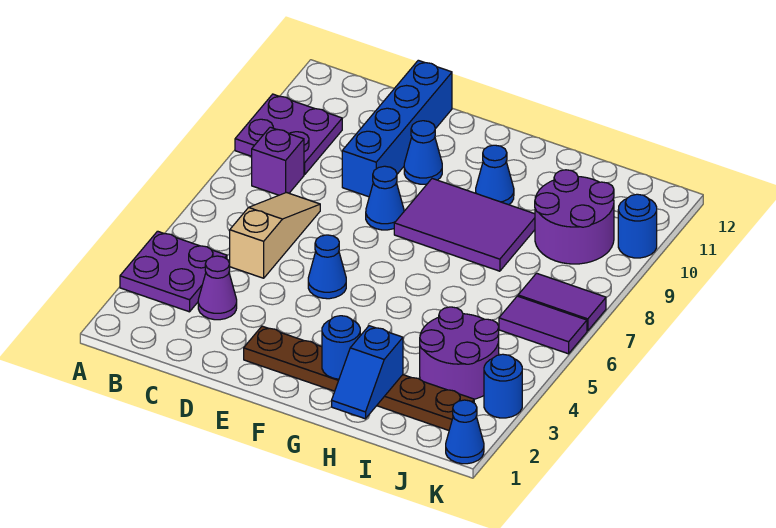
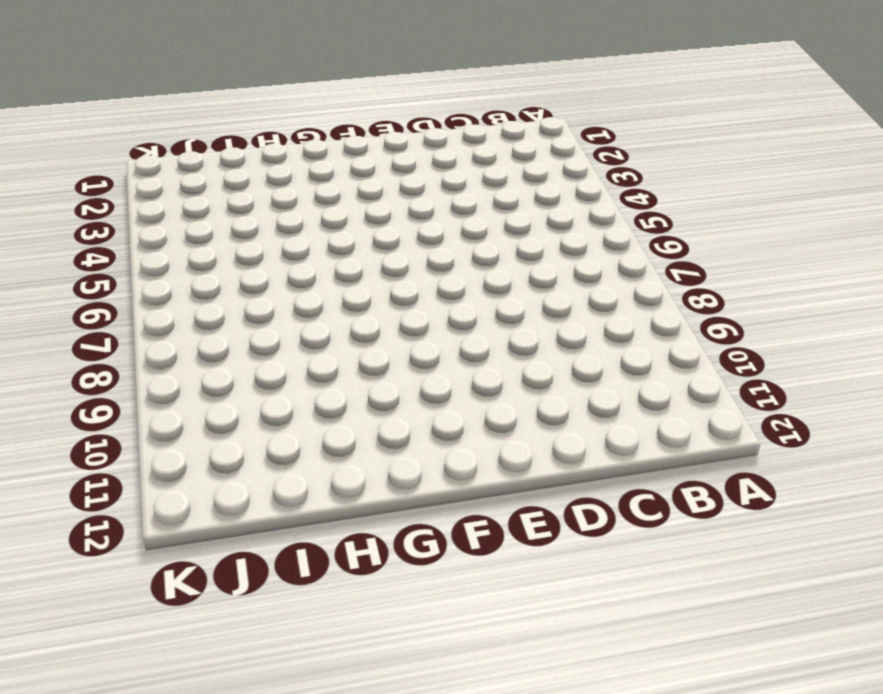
none -> purple 2x2 plate [120,231,227,312]
none -> purple 2x2 plate [235,94,342,175]
none -> purple 1x1 brick [252,127,304,195]

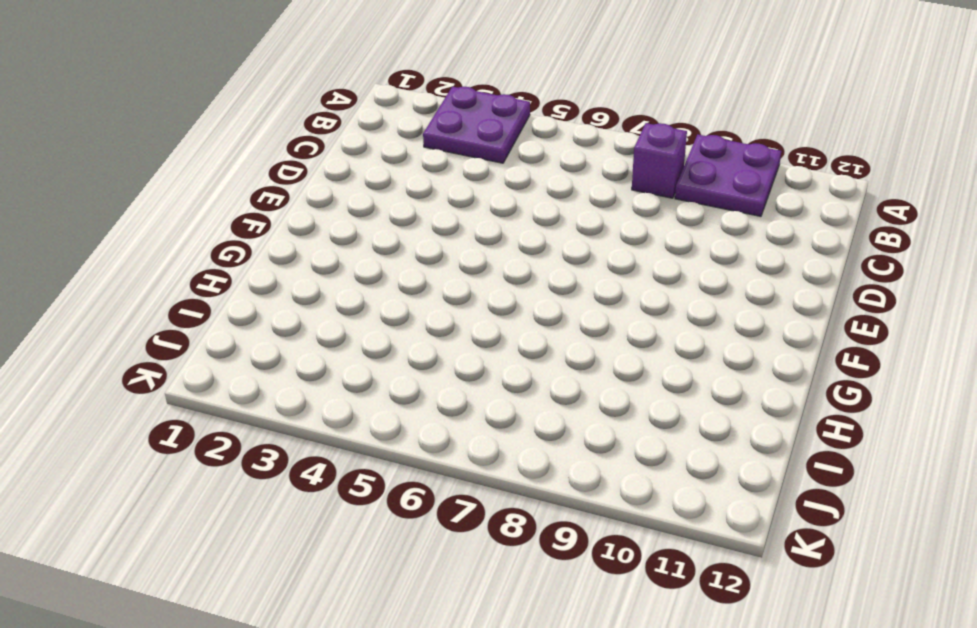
none -> purple 1x1 cone [198,256,237,320]
none -> tan 1x3 slope [230,193,320,278]
none -> blue 1x4 brick [342,60,452,197]

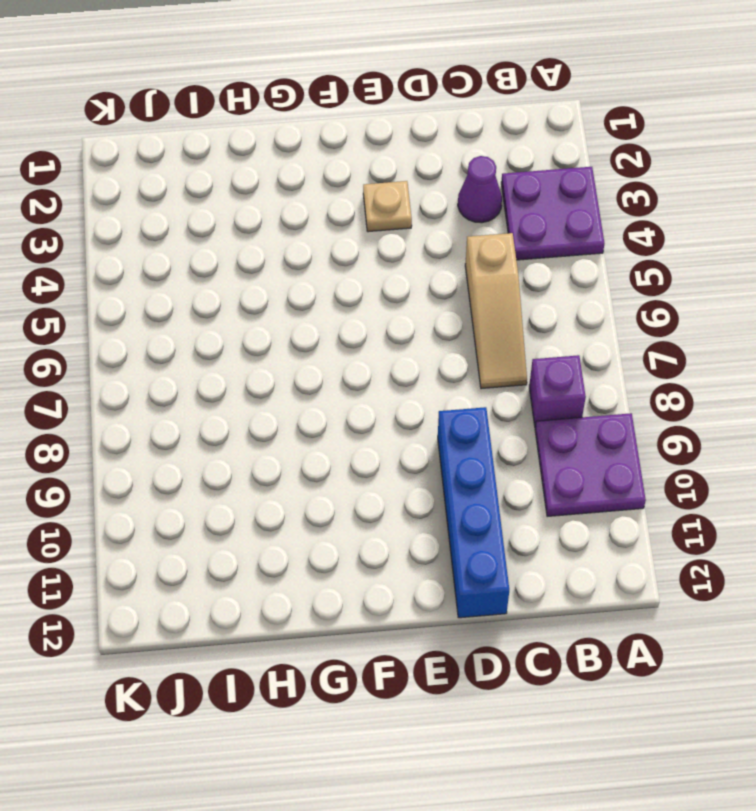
tan 1x1 plate [363,181,412,232] -> none
none -> brown 1x6 plate [244,326,474,430]
none -> blue 1x1 cone [308,235,346,299]
none -> blue 1x1 cone [366,166,404,230]

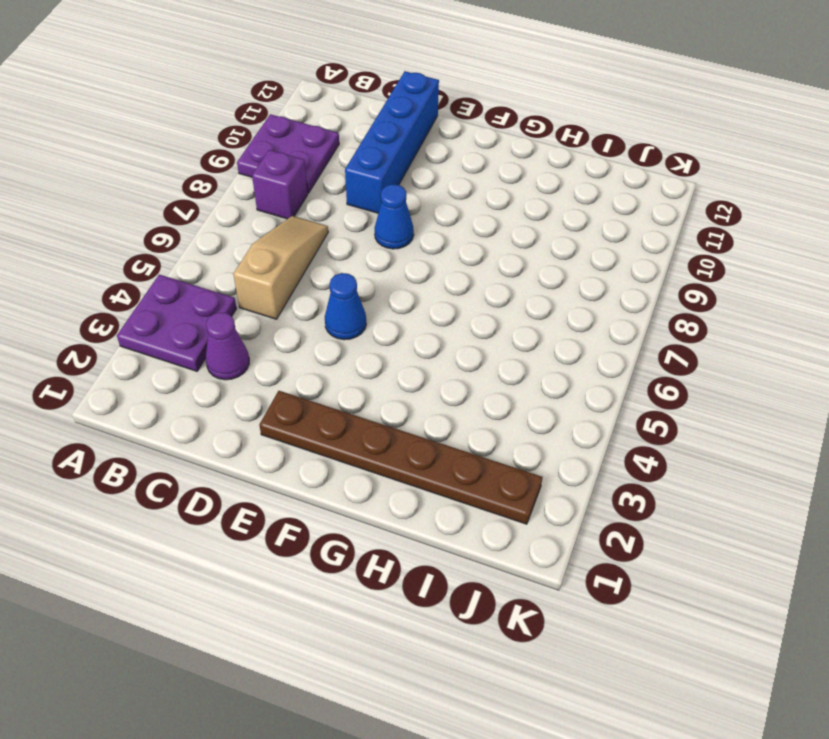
none -> blue 1x1 cone [404,121,442,184]
none -> purple 2x3 tile [394,179,535,271]
none -> blue 1x1 cone [476,145,514,205]

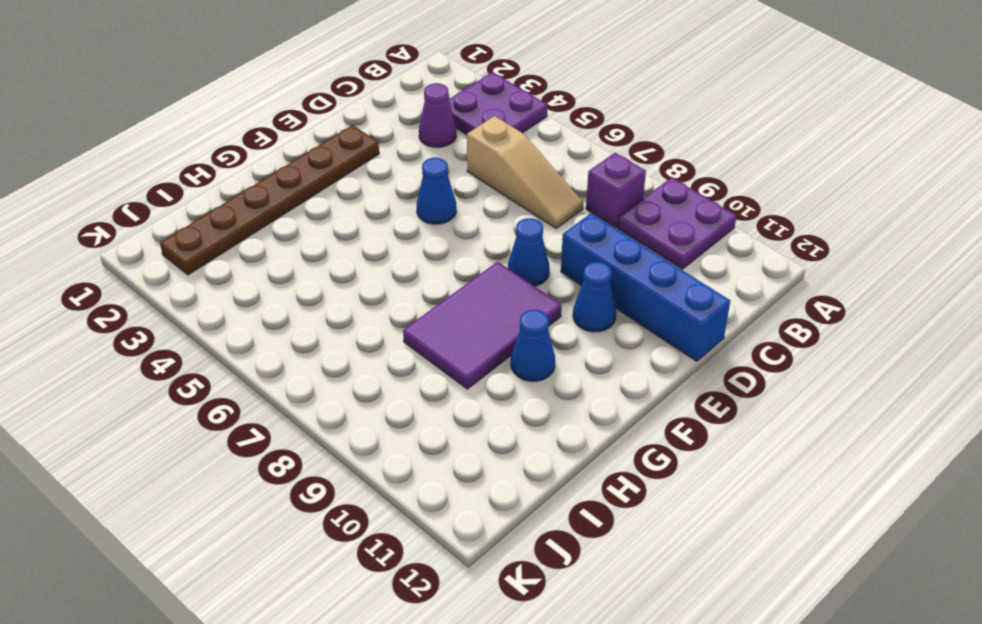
none -> purple 2x2 round brick [420,307,499,399]
none -> purple 2x2 round brick [535,170,614,264]
none -> purple 1x2 tile [499,296,587,354]

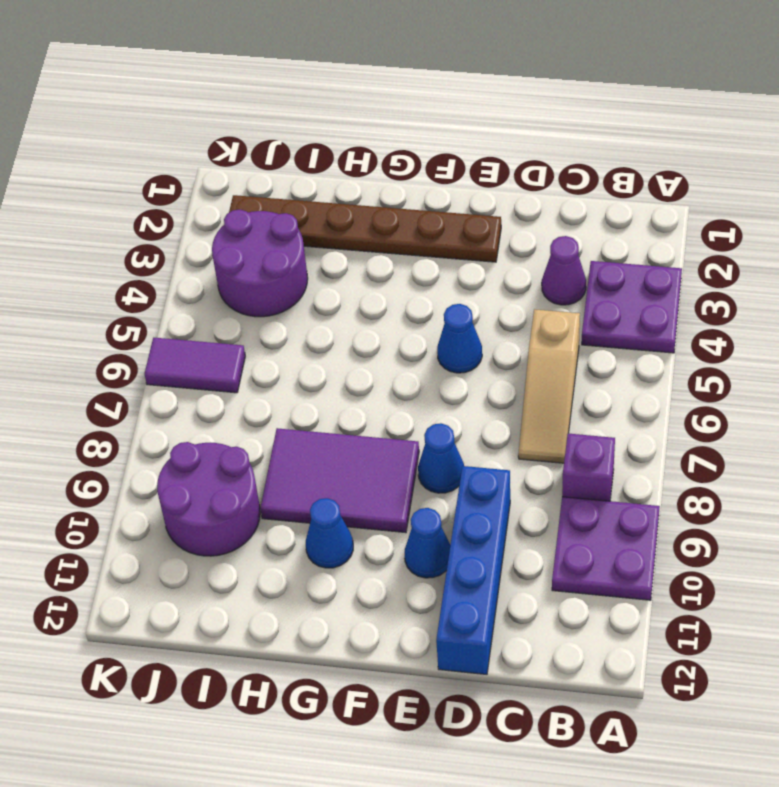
none -> purple 1x2 tile [518,273,606,331]
none -> blue 1x1 cone [446,400,484,464]
none -> blue 1x1 round brick [484,354,522,418]

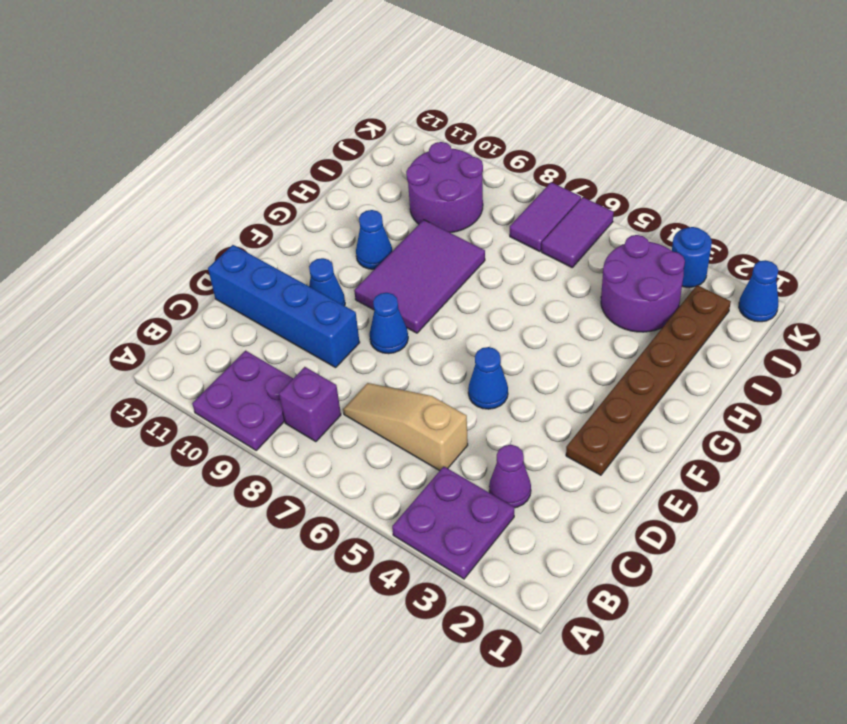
none -> blue 1x1 round brick [618,194,657,258]
none -> blue 1x1 round brick [322,316,360,379]
none -> blue 1x2 slope [332,326,403,419]

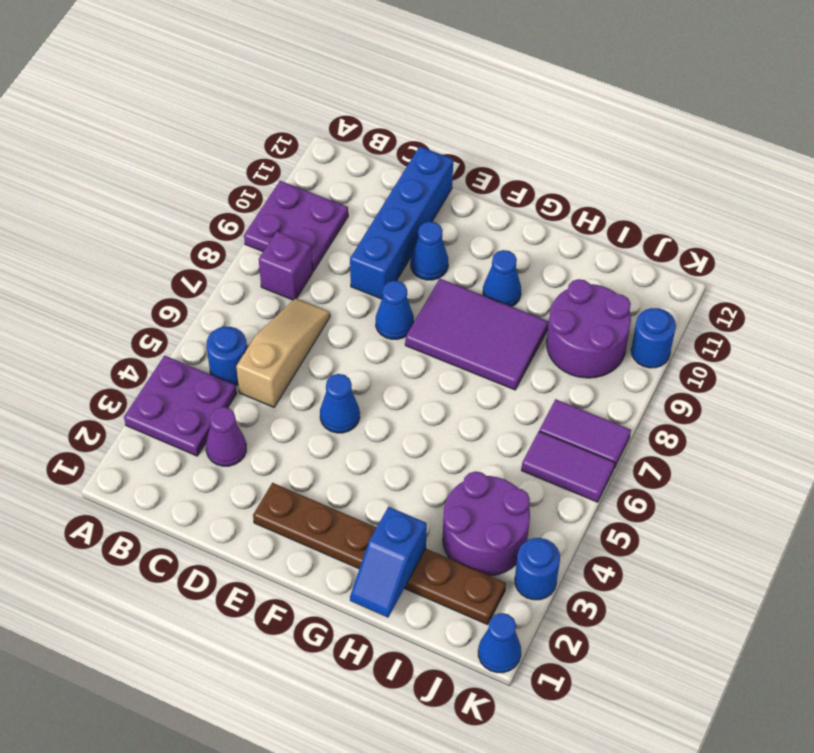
blue 1x1 round brick [207,327,247,385] -> blue 1x1 round brick moved to [322,316,360,379]

